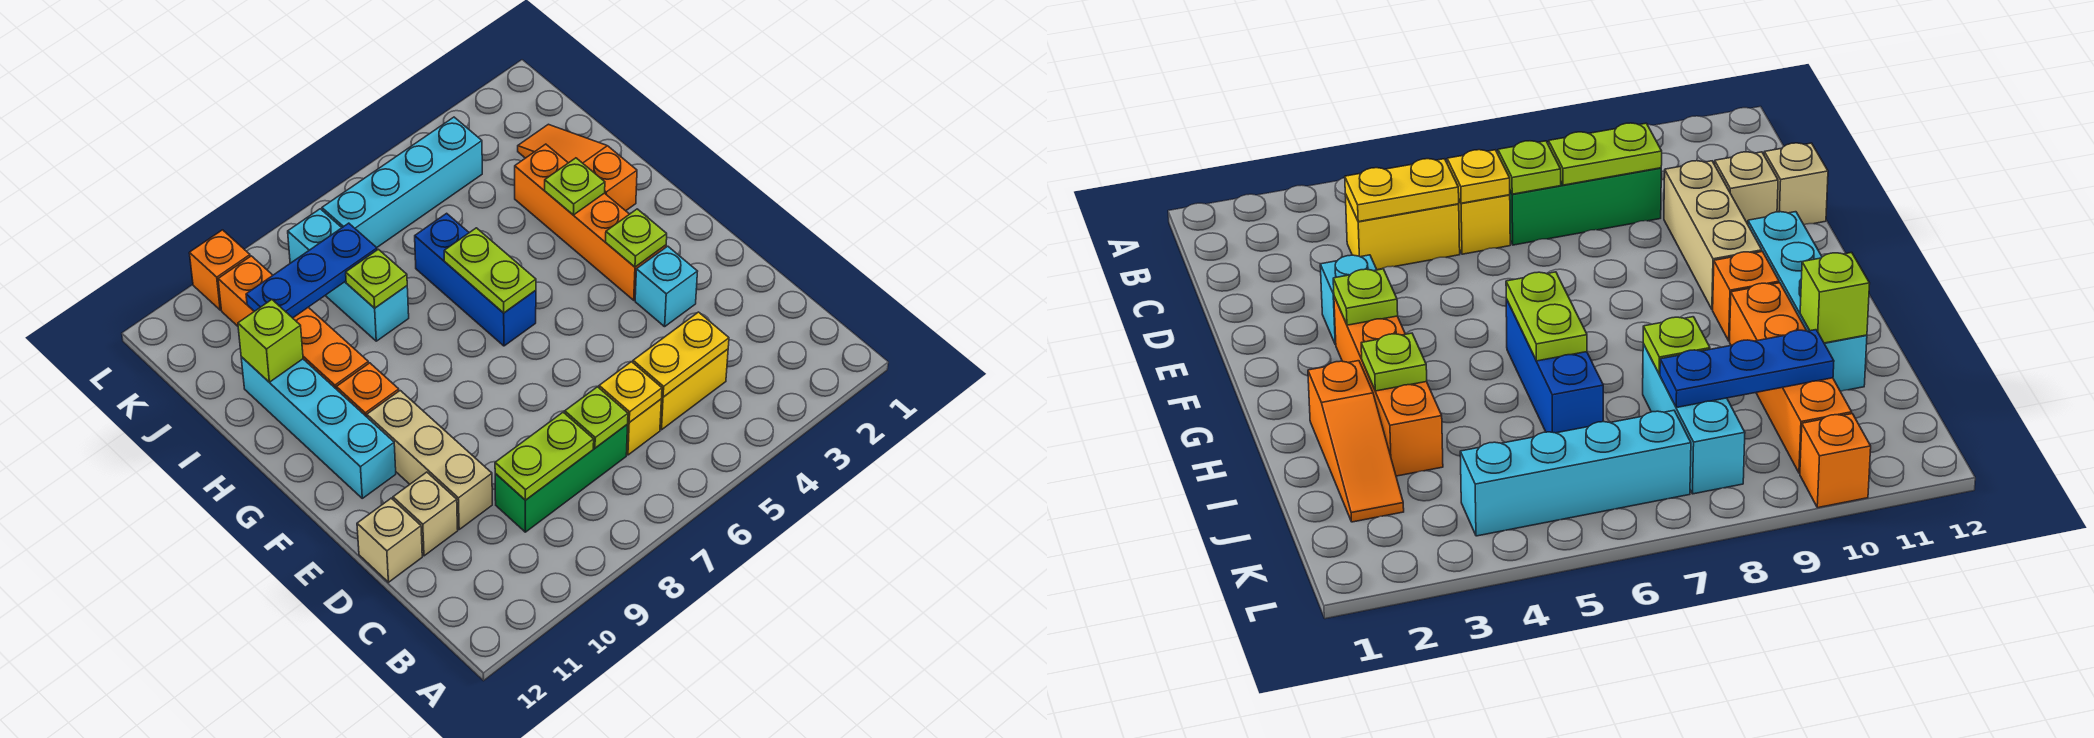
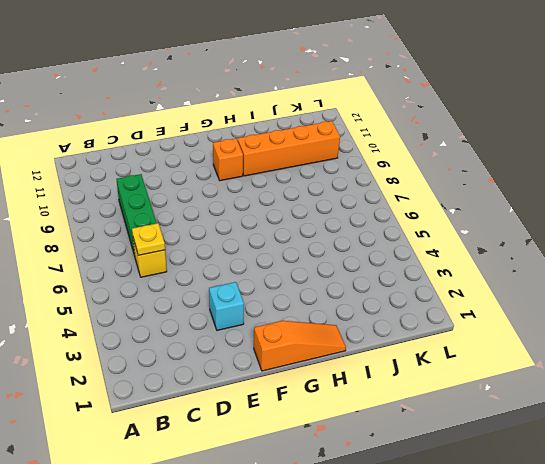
orange 1x3 slope [254,321,346,371] -> orange 1x3 slope moved to [518,124,637,211]
none -> yellow 1x2 brick [660,349,728,430]
none -> tan 1x3 brick [367,391,492,529]
none -> tan 1x1 brick [393,472,458,556]

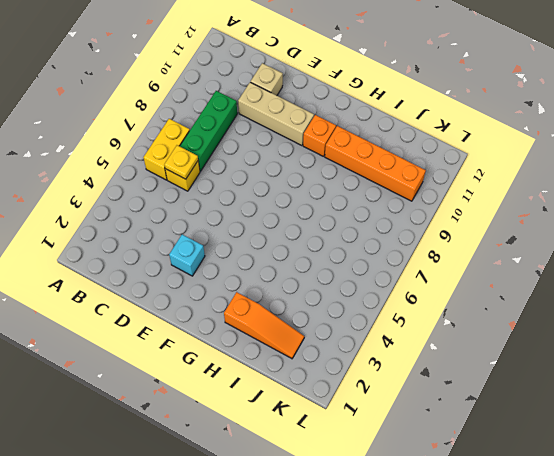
yellow 1x2 brick [143,119,190,180] -> yellow 1x2 brick moved to [660,349,728,430]
none -> tan 1x1 brick [357,498,422,582]
none -> orange 1x4 brick [515,144,666,300]
none -> cyan 1x4 brick [241,357,396,498]

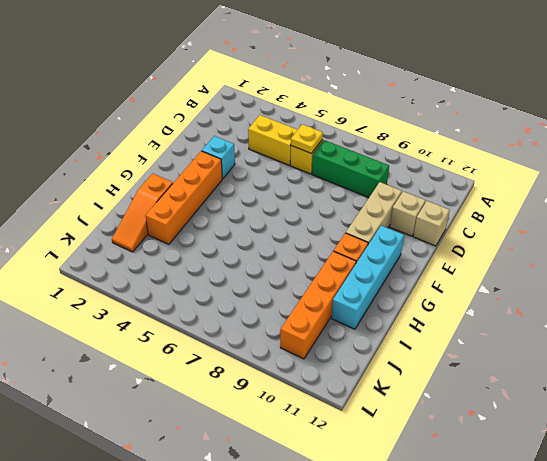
none -> blue 1x3 brick [415,213,536,346]
none -> cyan 1x3 brick [288,209,409,341]
none -> cyan 1x4 brick [322,117,482,248]

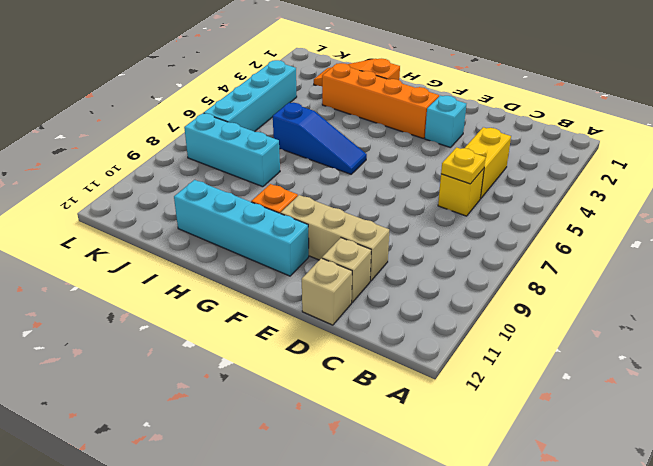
blue 1x3 slope [273,103,367,174] -> blue 1x3 brick [415,213,536,346]
none -> green 1x3 brick [495,425,628,532]
none -> orange 1x4 brick [218,256,368,389]
none -> orange 1x1 brick [189,230,250,310]

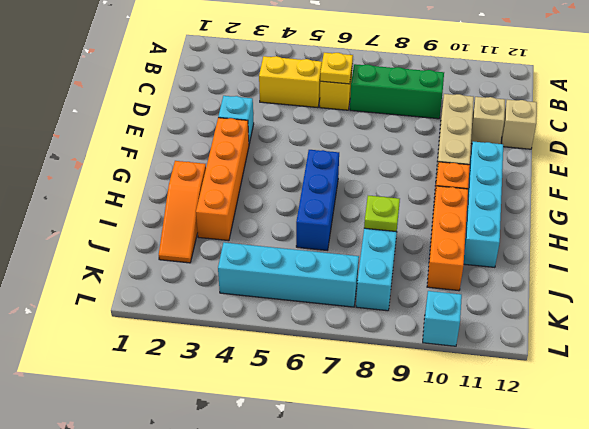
orange 1x3 brick [427,186,468,291] -> orange 1x4 brick [218,256,368,389]
cyan 1x1 brick [423,291,462,346] -> orange 1x1 brick [189,230,250,310]
none -> yellow 1x2 plate [633,312,729,397]
none -> lime 1x1 plate [565,387,628,448]
none -> lime 1x2 plate [495,412,594,500]

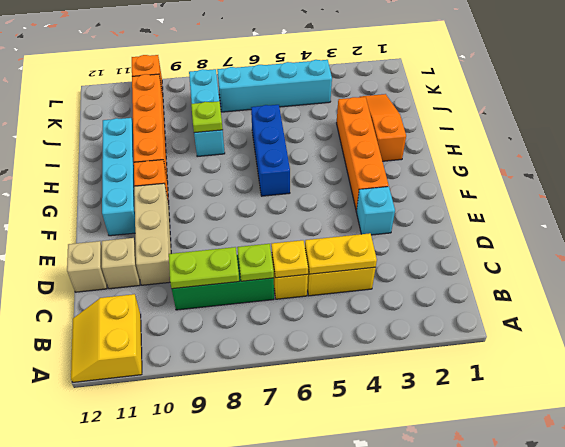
yellow 2x2 slope [71,294,142,382] -> none
none -> lime 1x1 plate [606,209,667,267]
none -> lime 1x2 plate [444,228,536,313]
none -> lime 1x1 plate [545,158,605,215]

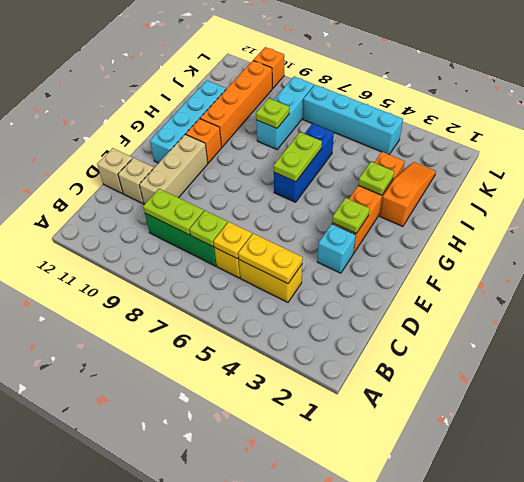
none -> lime 1x1 brick [238,300,303,382]
none -> blue 1x3 plate [246,223,377,318]

